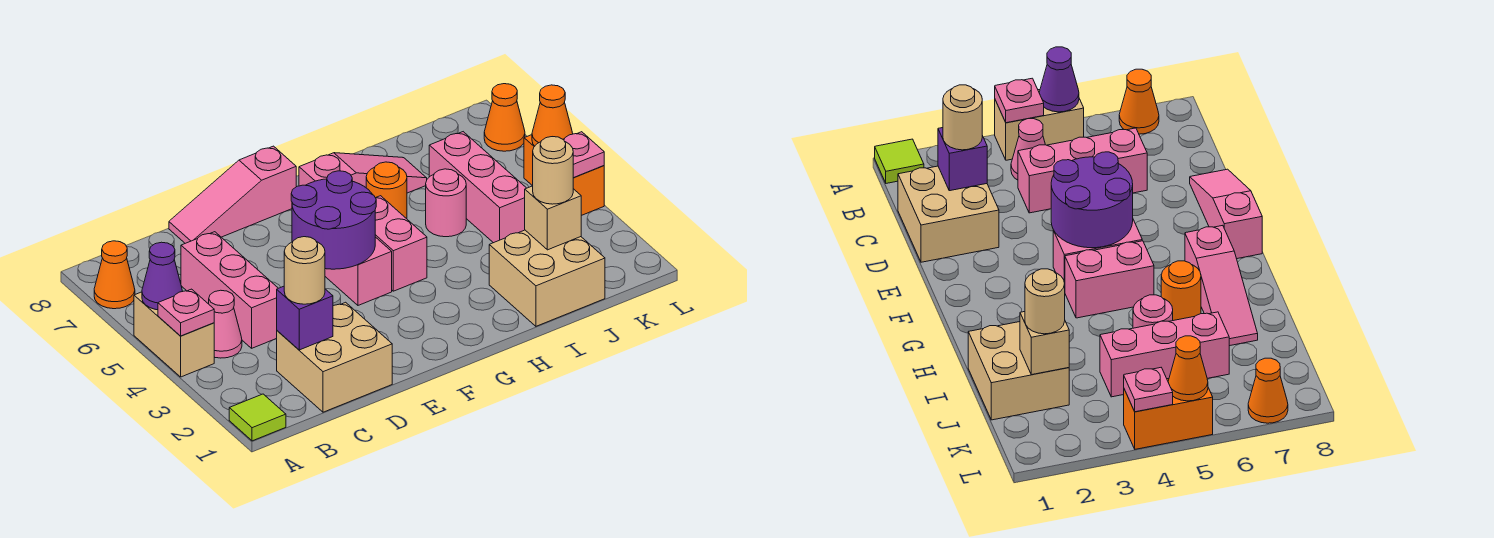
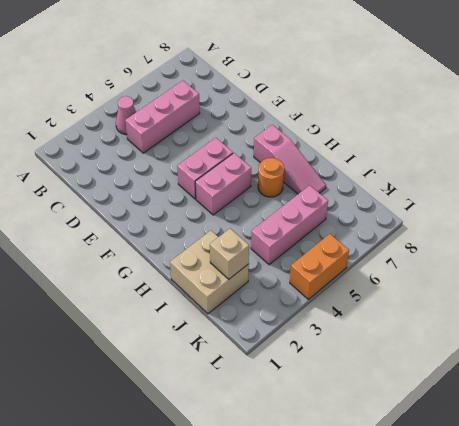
none -> lime 1x1 tile [229,394,286,441]
none -> tan 1x2 brick [134,292,214,377]
none -> orange 1x1 cone [94,241,135,309]

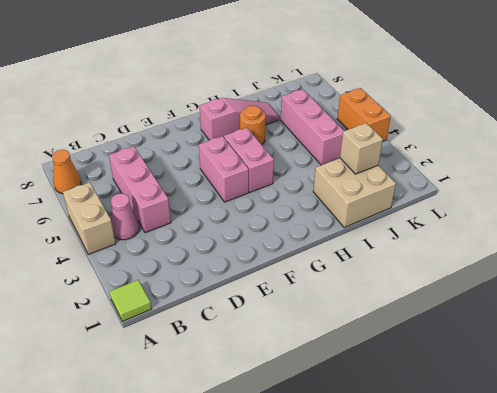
none -> tan 2x2 brick [277,302,392,412]
none -> pink 1x3 slope [169,146,296,243]
none -> pink 1x1 round brick [426,169,466,237]

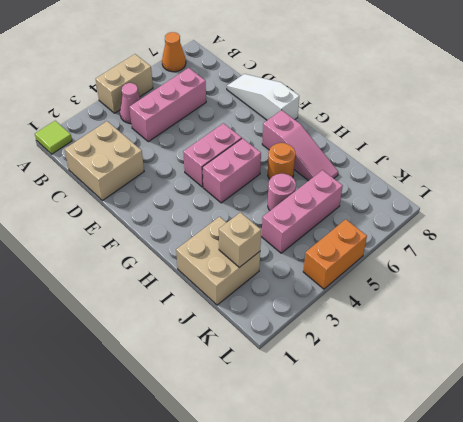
white 1x3 slope [227,74,299,120] -> pink 1x3 slope [169,146,296,243]
none -> orange 1x1 cone [484,84,525,151]
none -> pink 1x1 plate [158,289,214,336]
none -> purple 1x1 cone [142,242,183,310]

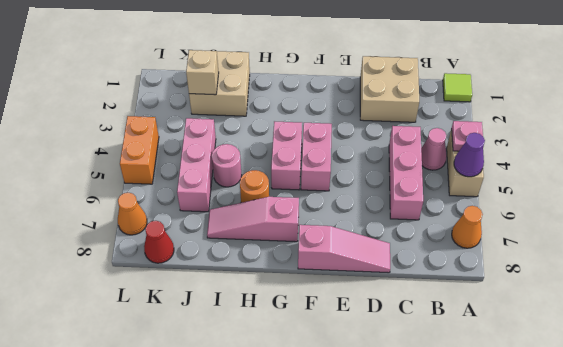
red 1x1 cone [144,221,174,263] -> none
none -> purple 1x1 brick [277,286,333,350]
none -> purple 2x2 round brick [291,171,376,269]
none -> pink 1x1 plate [563,132,604,178]

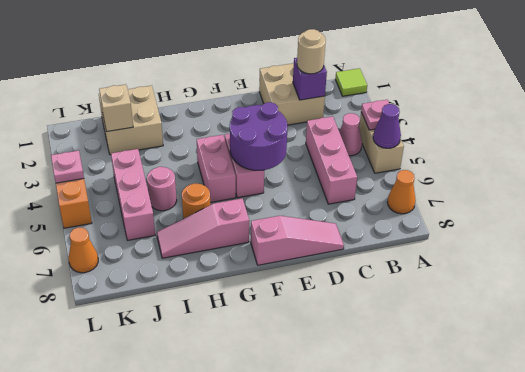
none -> orange 1x1 cone [532,85,573,146]
none -> tan 1x1 round brick [533,137,573,204]

